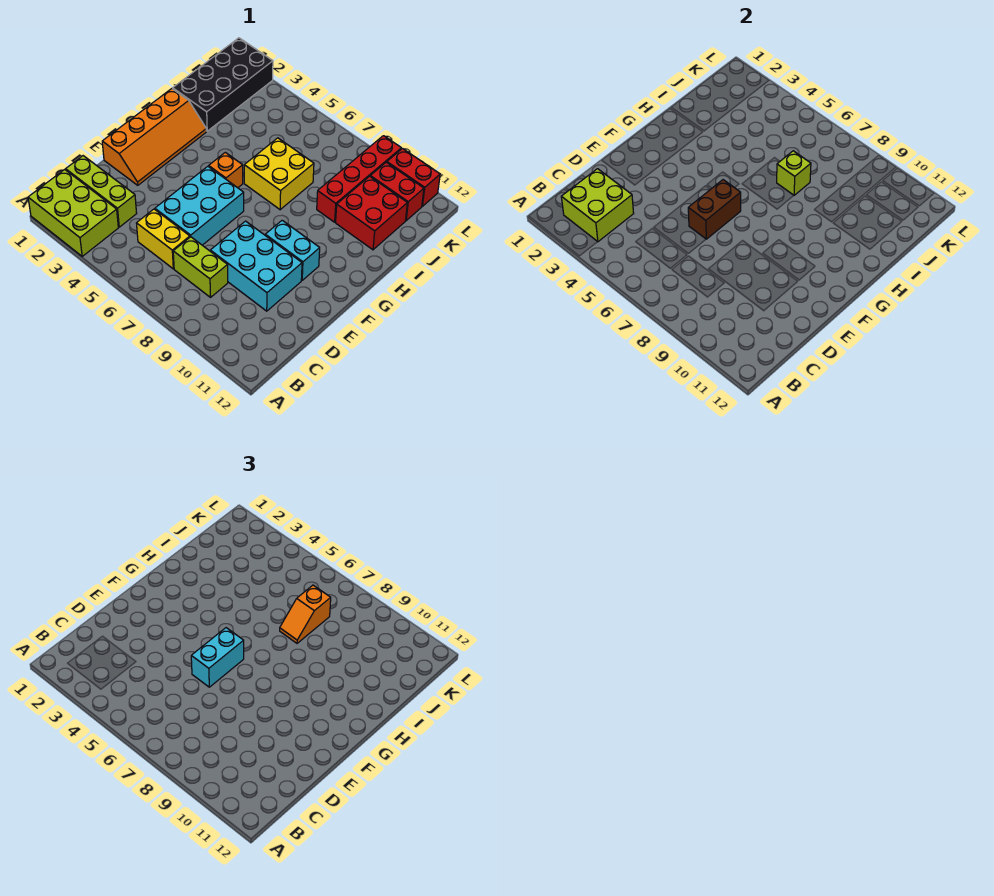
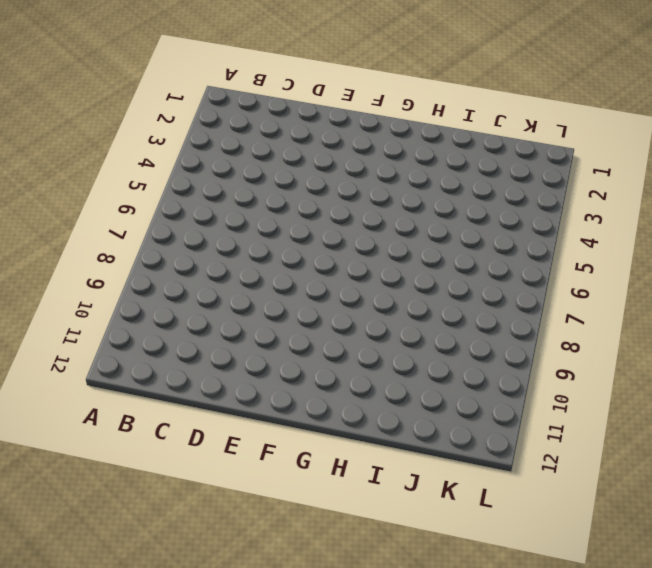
none -> lime 2x3 brick [28,169,118,256]
none -> lime 1x3 brick [66,156,137,227]
none -> yellow 1x2 brick [137,209,190,269]

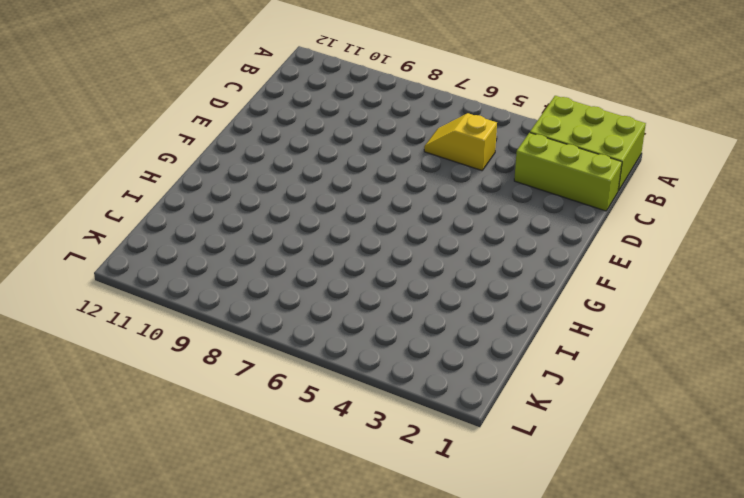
yellow 1x2 slope [424,113,497,170] -> yellow 1x2 brick [137,209,190,269]
none -> lime 1x2 brick [173,237,228,297]
none -> cyan 2x3 brick [155,166,244,245]
none -> cyan 2x3 brick [210,221,302,311]

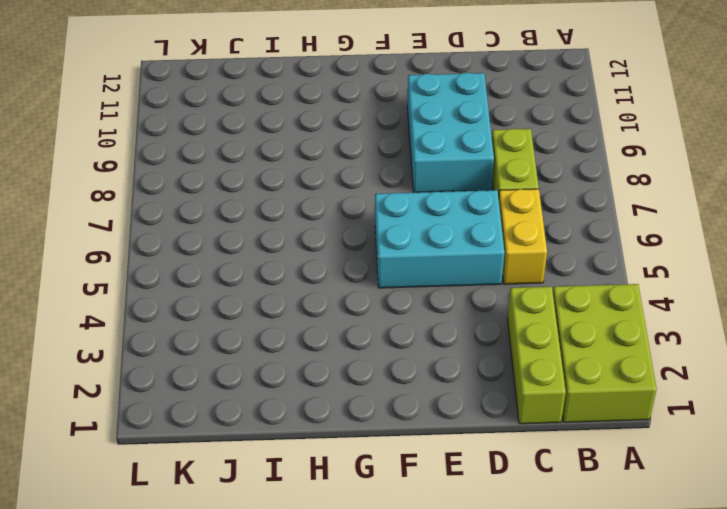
none -> orange 2x4 slope [102,89,206,185]
none -> cyan 1x2 brick [265,220,320,280]
none -> orange 1x1 brick [209,152,243,188]

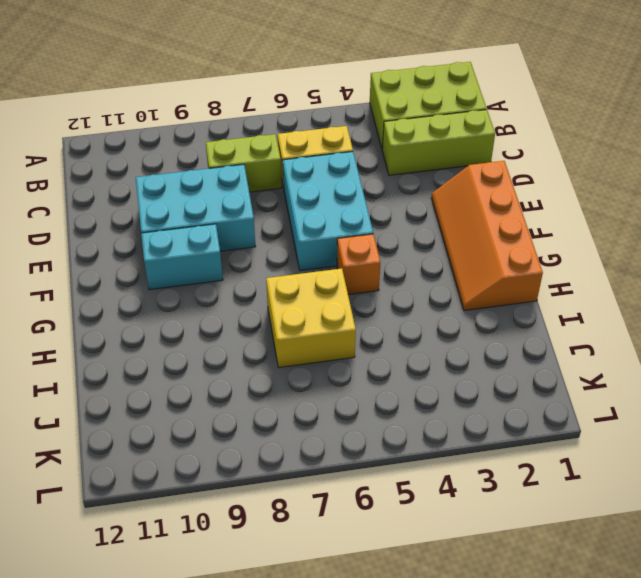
none -> black 2x4 brick [173,38,273,131]
none -> red 1x4 brick [317,136,401,222]
none -> red 2x2 brick [336,176,407,250]

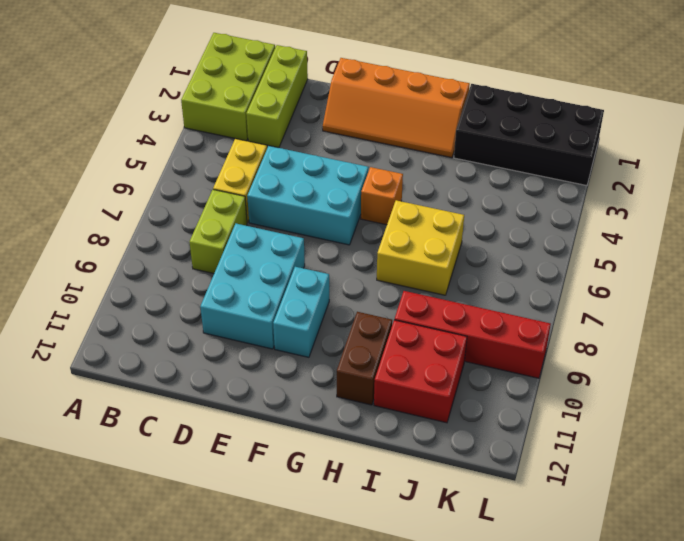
brown 1x2 brick [337,312,392,405] -> brown 1x2 brick turned to [688,180,741,239]
none -> red 1x2 brick [370,162,424,221]
none -> red 1x2 brick [387,149,440,206]
none -> lime 2x2 brick [561,169,634,242]

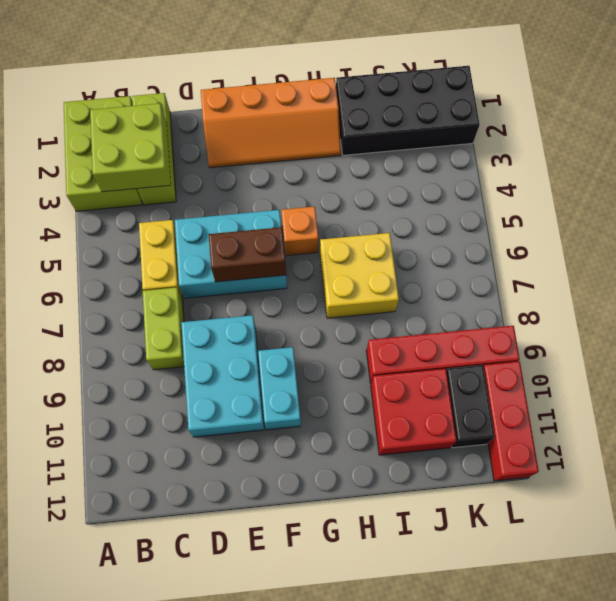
black 1x2 brick [446,365,494,448] -> red 1x2 brick [370,162,424,221]
red 1x3 brick [483,361,539,481] -> red 1x2 brick [387,149,440,206]
none -> lime 1x1 brick [777,151,811,195]
none -> cyan 1x2 brick [191,628,244,687]
none -> orange 1x2 slope [280,585,331,643]

